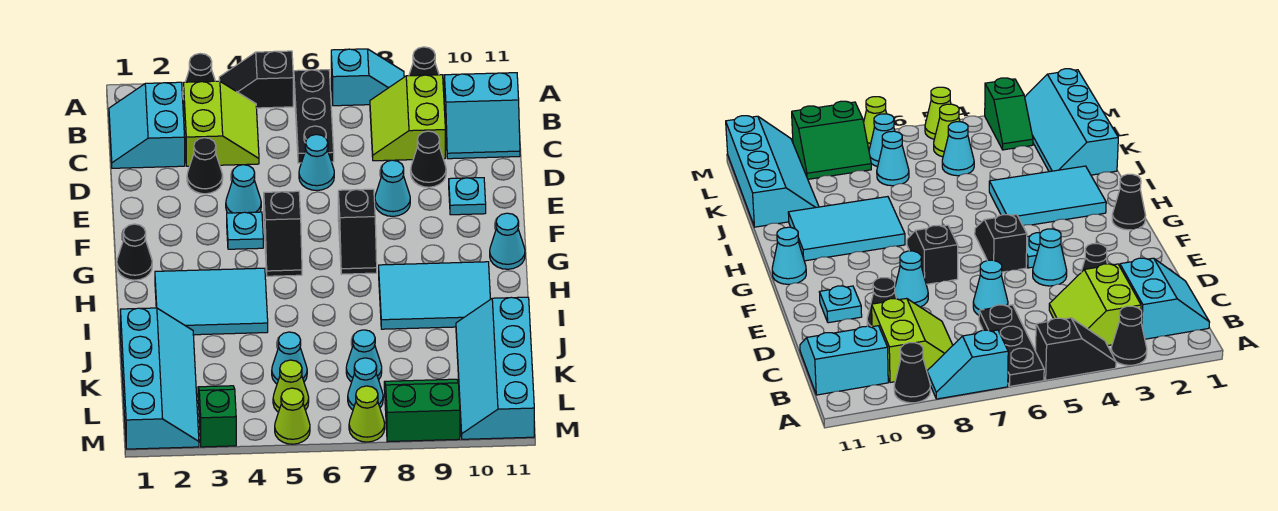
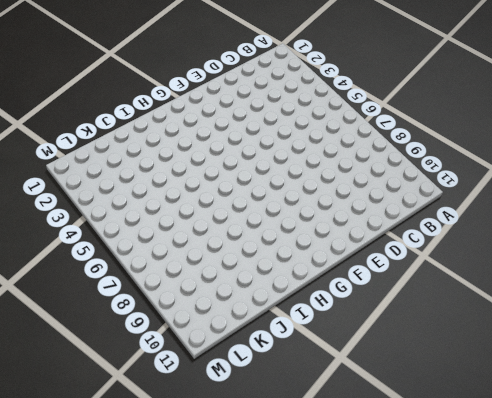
none -> black 1x1 cone [183,54,215,99]
none -> black 1x2 slope [219,51,293,108]
none -> black 1x3 plate [294,70,334,163]
none -> cyan 1x2 slope [331,49,404,106]

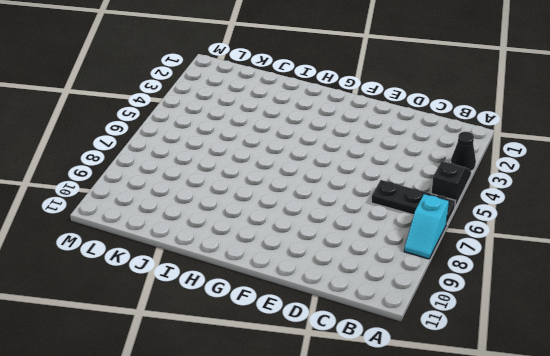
none -> black 1x1 cone [409,47,439,76]
none -> cyan 2x2 slope [109,82,185,168]
none -> lime 2x2 slope [184,81,259,166]
none -> lime 2x2 slope [370,75,445,161]

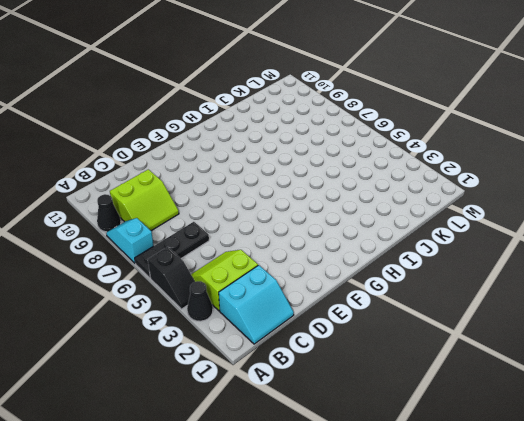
none -> cyan 2x2 slope [444,73,520,159]
none -> black 1x1 cone [187,138,223,194]
none -> cyan 1x1 cone [299,134,334,191]
none -> black 1x1 cone [411,131,446,187]

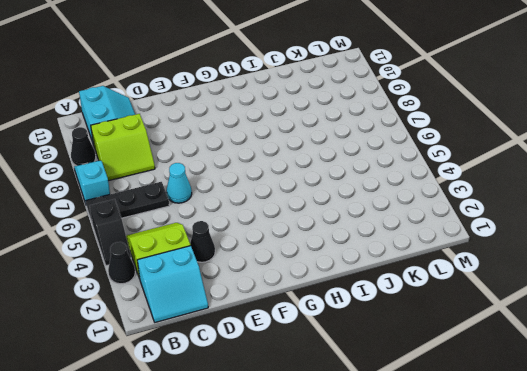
none -> black 1x1 cone [411,131,446,187]
none -> cyan 1x1 cone [226,165,261,213]
none -> cyan 1x1 cone [375,160,410,216]
none -> cyan 1x1 plate [449,178,486,215]

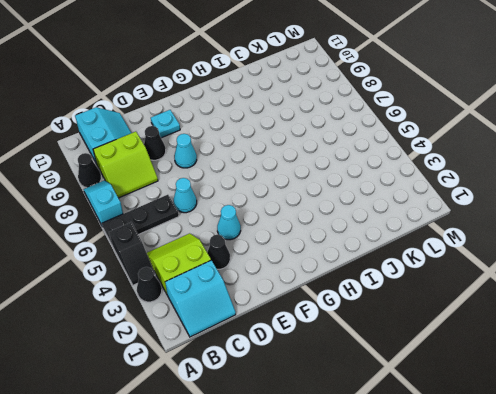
none -> cyan 1x1 plate [227,212,263,249]
none -> black 1x2 slope [264,191,302,276]
none -> black 1x2 slope [338,189,377,274]
none -> black 1x1 cone [117,224,152,280]

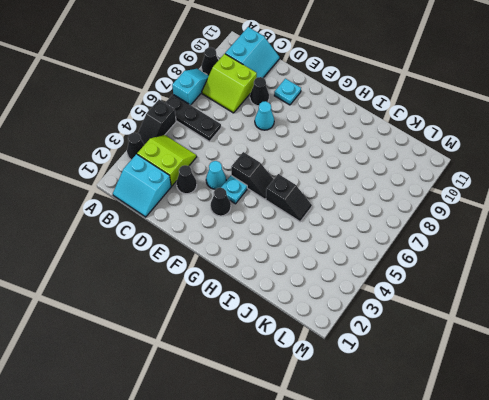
black 1x1 cone [210,188,231,216] -> black 1x1 cone moved to [117,224,152,280]
black 1x2 slope [266,174,312,222] -> black 1x2 slope moved to [338,189,377,274]
none -> cyan 1x1 cone [299,134,334,191]
none -> cyan 1x1 cone [490,213,525,269]
none -> cyan 2x3 tile [155,268,268,335]
none -> cyan 2x3 tile [379,262,490,329]

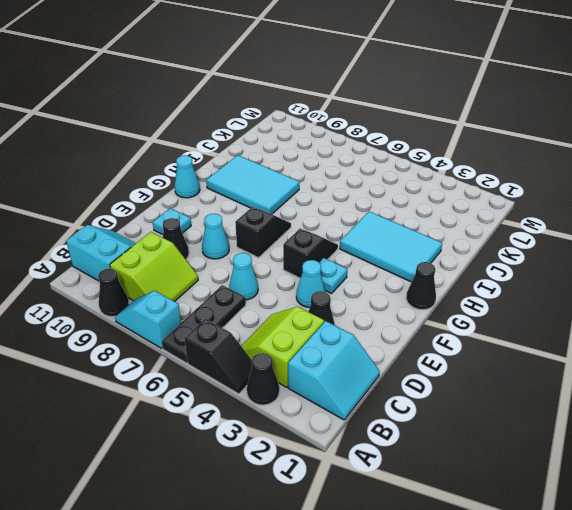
none -> cyan 2x4 slope [120,308,199,449]
none -> cyan 2x4 slope [456,297,534,439]
none -> cyan 1x1 cone [272,332,307,384]
none -> cyan 1x1 cone [346,330,382,382]

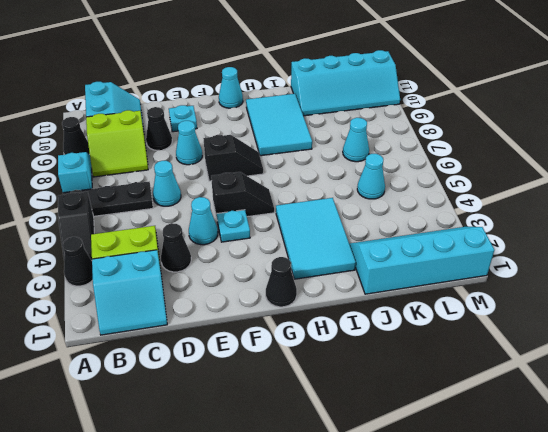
none -> green 1x2 slope [198,386,236,447]
none -> lime 1x1 cone [273,360,309,412]
none -> cyan 1x1 cone [348,358,383,410]
none -> green 2x2 slope [384,379,460,442]

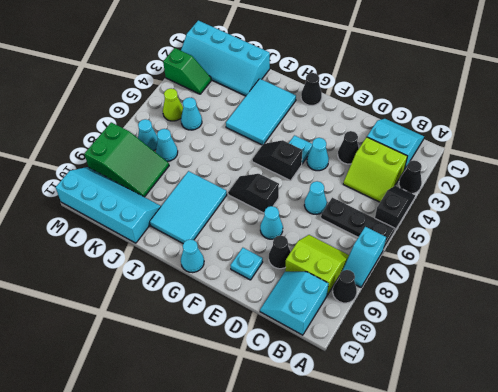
green 2x3 slope [84,122,169,197] -> green 2x2 slope [384,379,460,442]
none -> lime 1x1 cone [275,388,310,444]
none -> lime 1x1 cone [349,386,385,442]

